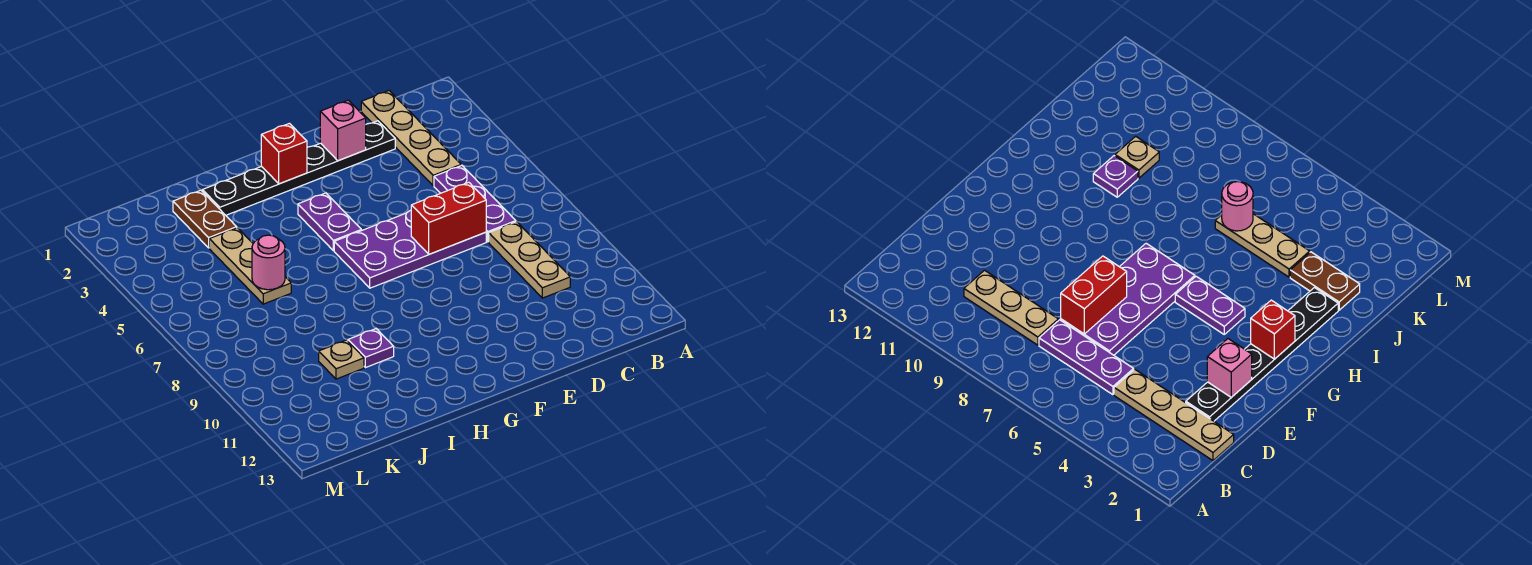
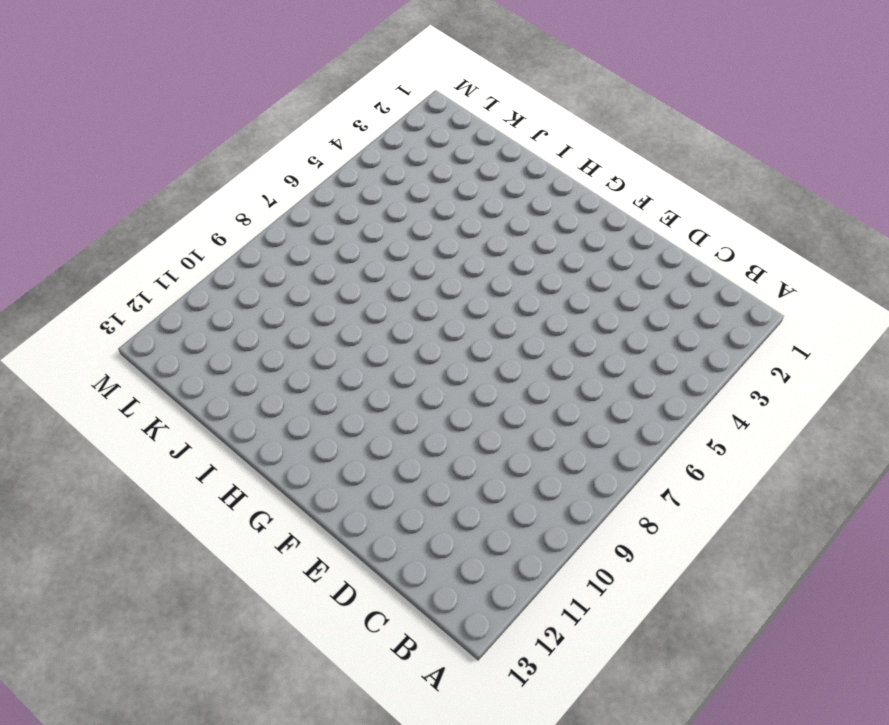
none -> tan 1x4 plate [361,91,461,186]
none -> purple 1x3 plate [434,165,516,242]
none -> tan 1x3 plate [489,222,570,298]

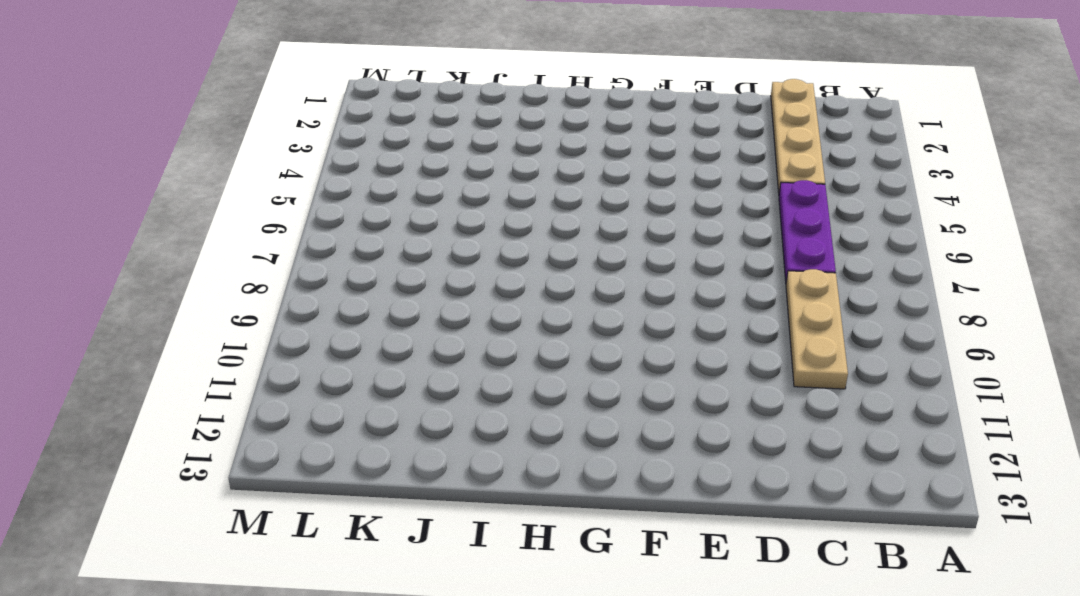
none -> black 1x6 plate [202,121,395,215]
none -> purple 2x4 plate [334,210,486,288]
none -> purple 1x2 plate [298,193,361,251]

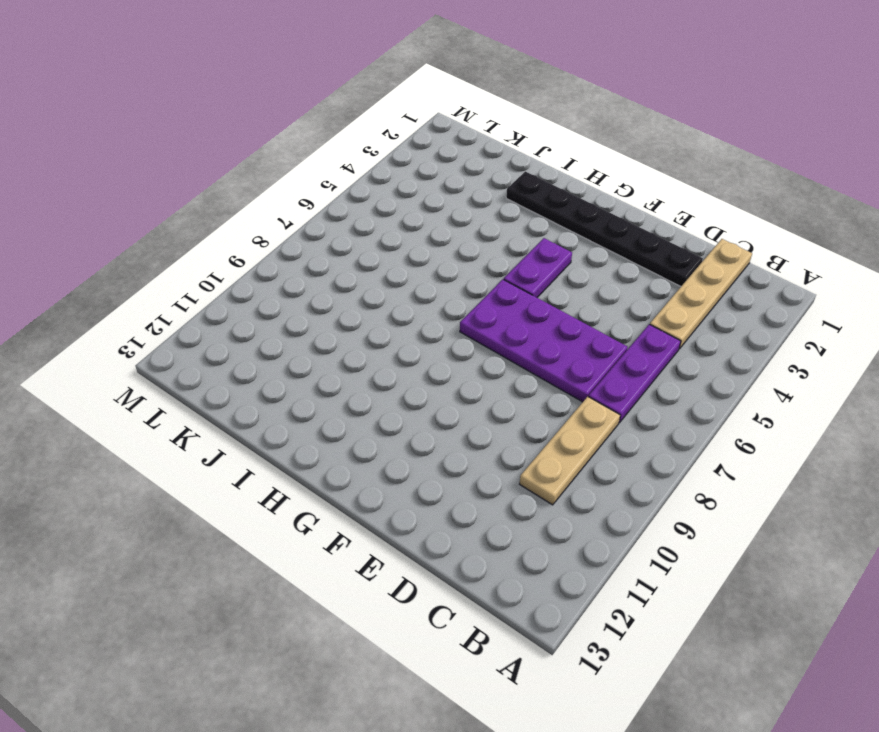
none -> purple 1x1 plate [348,329,394,368]
none -> brown 1x2 plate [173,190,237,248]
none -> tan 1x3 plate [209,228,291,304]

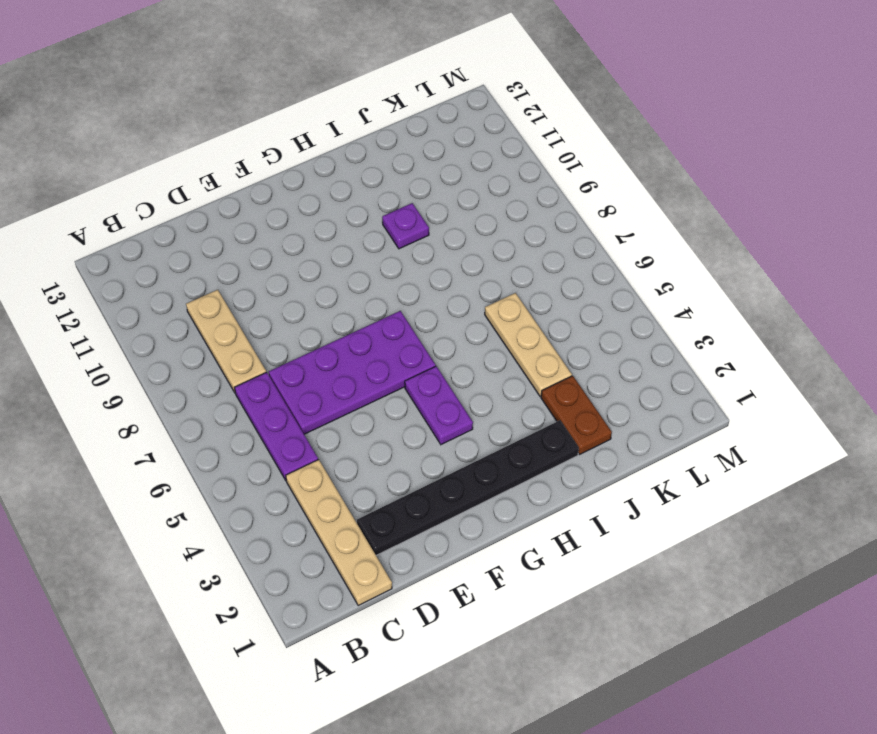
none -> tan 1x1 plate [319,340,364,379]
none -> red 1x2 brick [411,182,486,254]
none -> pink 1x1 brick [320,100,366,161]

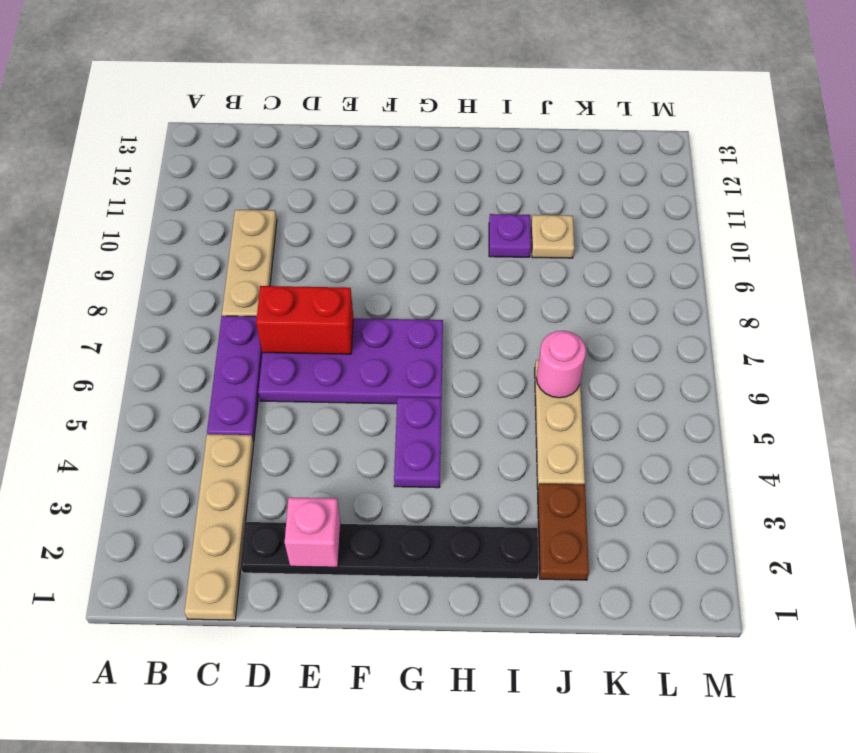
none -> red 1x1 brick [261,123,307,184]

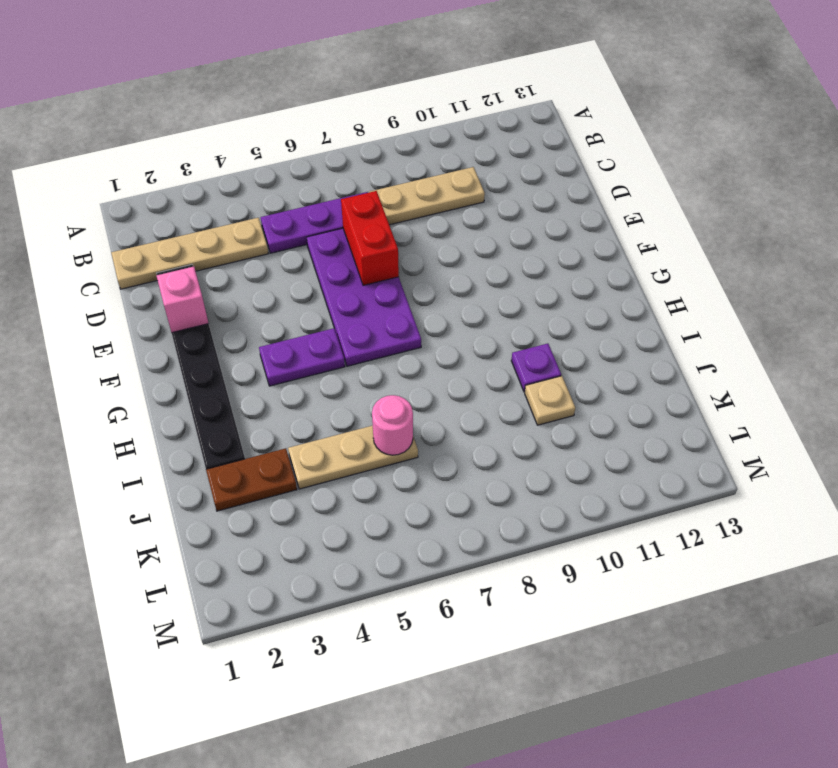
none -> red 1x1 brick [261,123,307,184]

